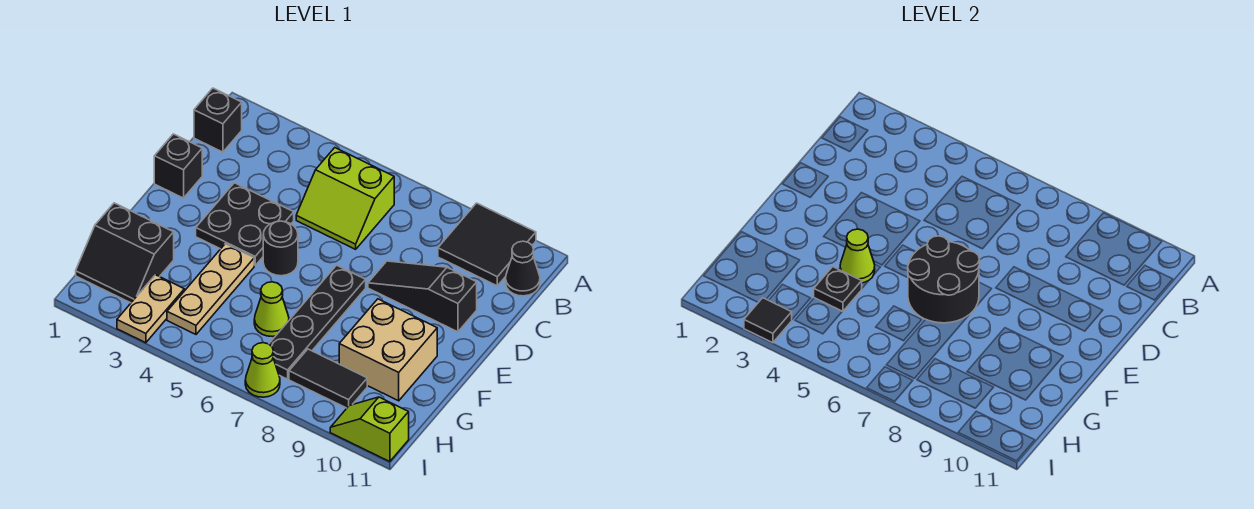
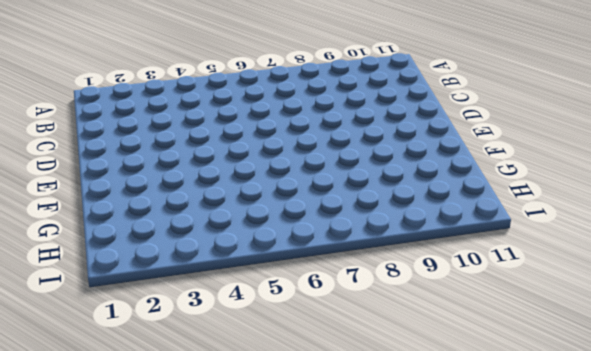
none -> black 2x2 tile [438,203,536,286]
none -> black 1x1 brick [194,88,242,152]
none -> lime 2x2 slope [296,148,394,249]

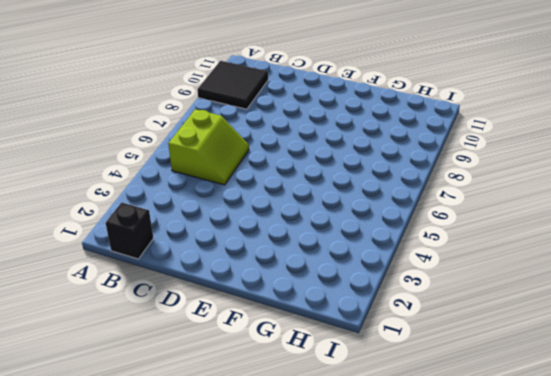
none -> black 1x1 cone [506,241,540,296]
none -> black 1x1 brick [154,134,202,198]
none -> black 2x2 plate [196,183,294,265]

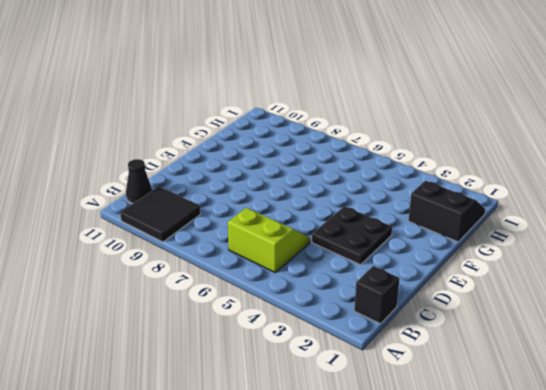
none -> black 1x1 brick [154,134,202,198]
none -> black 1x3 slope [368,261,477,332]
none -> black 1x1 round brick [263,221,298,276]

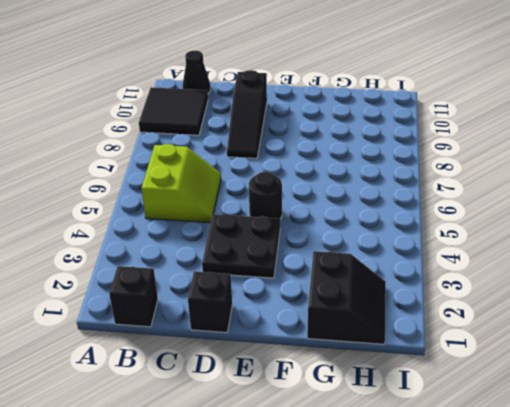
none -> black 1x4 plate [269,265,366,379]
none -> tan 1x3 plate [167,244,254,334]
none -> tan 2x2 brick [339,299,437,401]

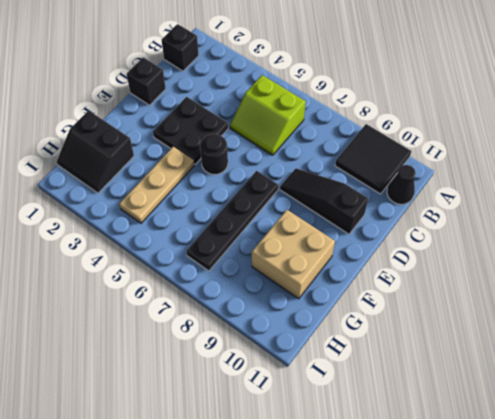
none -> lime 1x1 cone [254,282,289,336]
none -> tan 1x2 plate [117,275,184,343]
none -> black 1x2 tile [289,349,367,408]

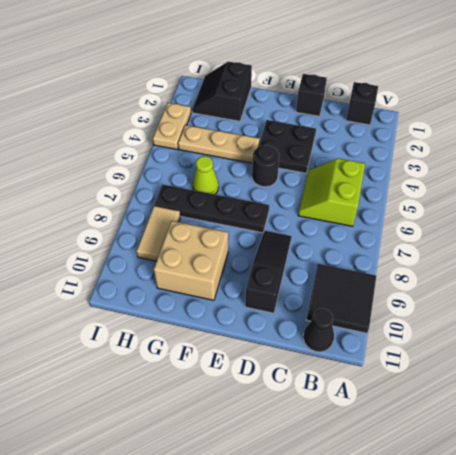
tan 1x2 tile [137,206,180,261] -> black 1x2 tile [289,349,367,408]
tan 1x2 plate [153,103,191,149] -> tan 1x2 plate turned to [117,275,184,343]
none -> lime 1x1 cone [245,343,280,397]
none -> lime 1x2 slope [330,397,409,462]
none -> black 2x2 round brick [908,236,980,323]

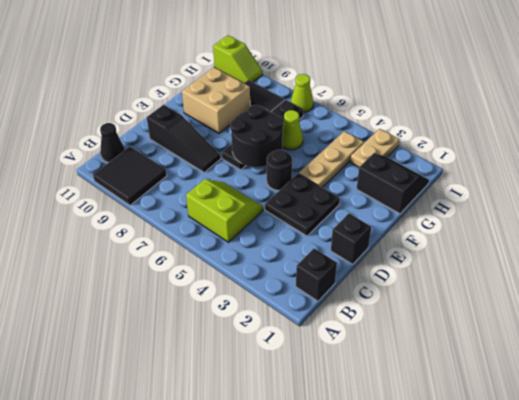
none -> lime 1x1 cone [840,229,875,283]
none -> black 1x1 plate [814,267,862,312]
none -> black 1x1 tile [744,298,792,343]

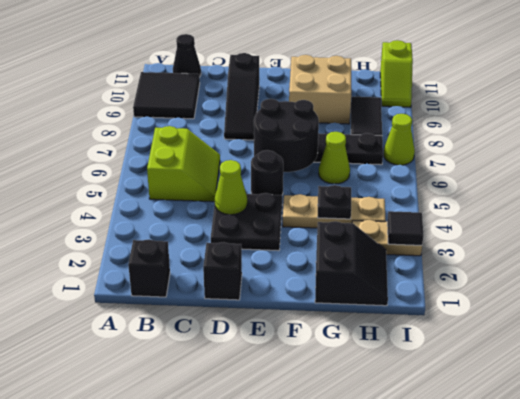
lime 1x1 cone [215,160,247,215] -> lime 1x1 cone moved to [840,229,875,283]

